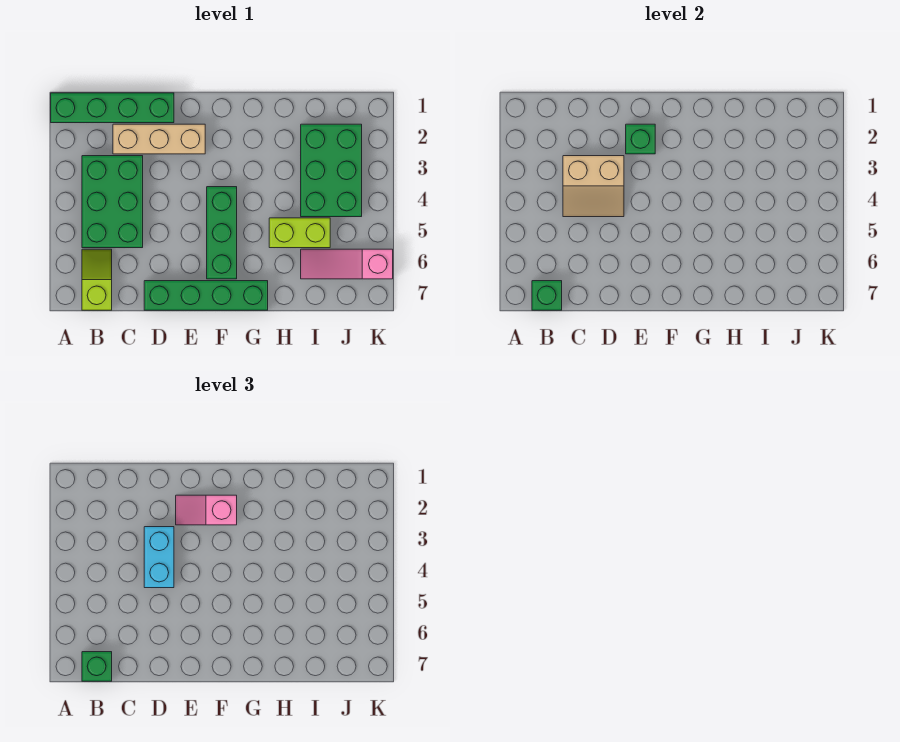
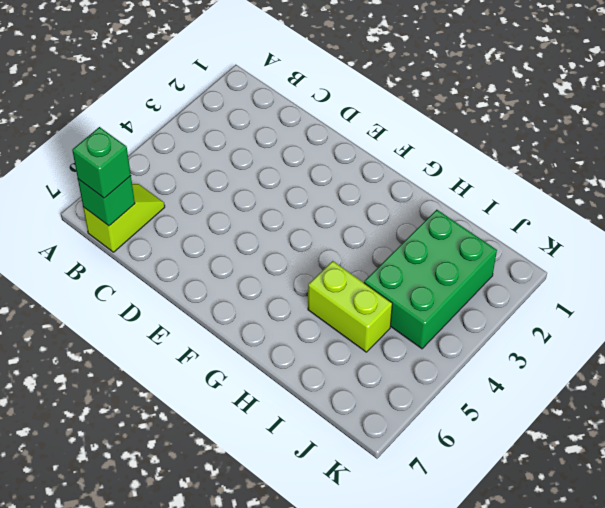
none -> green 1x4 brick [51,93,174,123]
none -> green 2x3 brick [82,156,143,248]
none -> tan 1x3 brick [113,124,205,154]

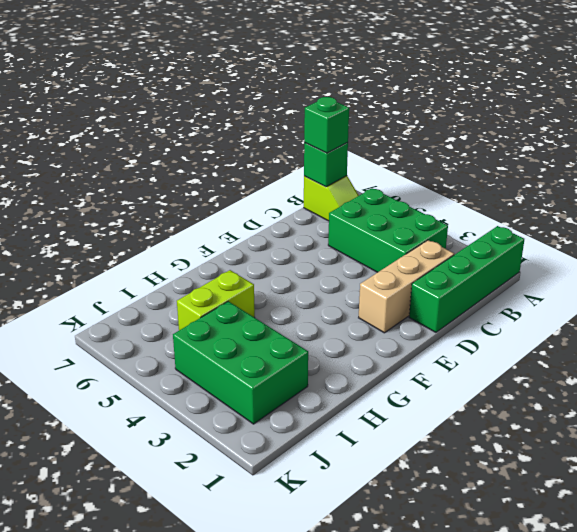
none -> green 1x4 brick [144,281,268,310]
none -> green 1x3 brick [207,187,237,279]
none -> pink 1x3 slope [301,249,393,279]

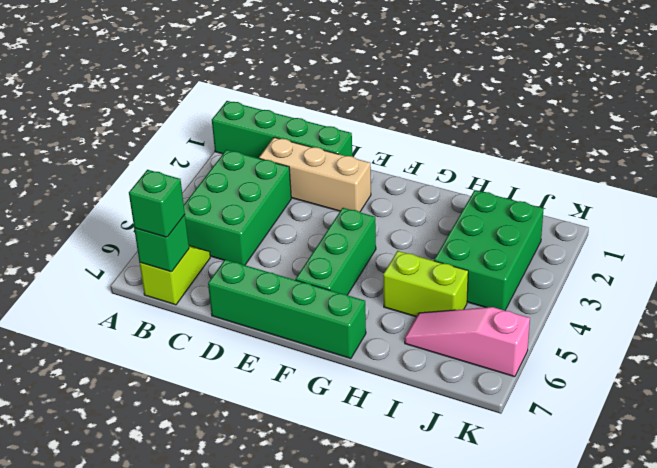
none -> tan 2x2 slope [563,156,624,217]
none -> green 1x1 brick [626,124,655,154]
none -> cyan 1x2 brick [144,527,174,588]

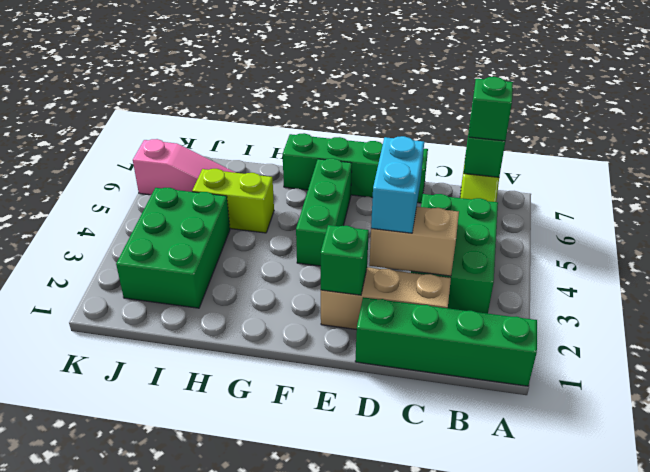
none -> pink 1x2 slope [176,495,237,525]

